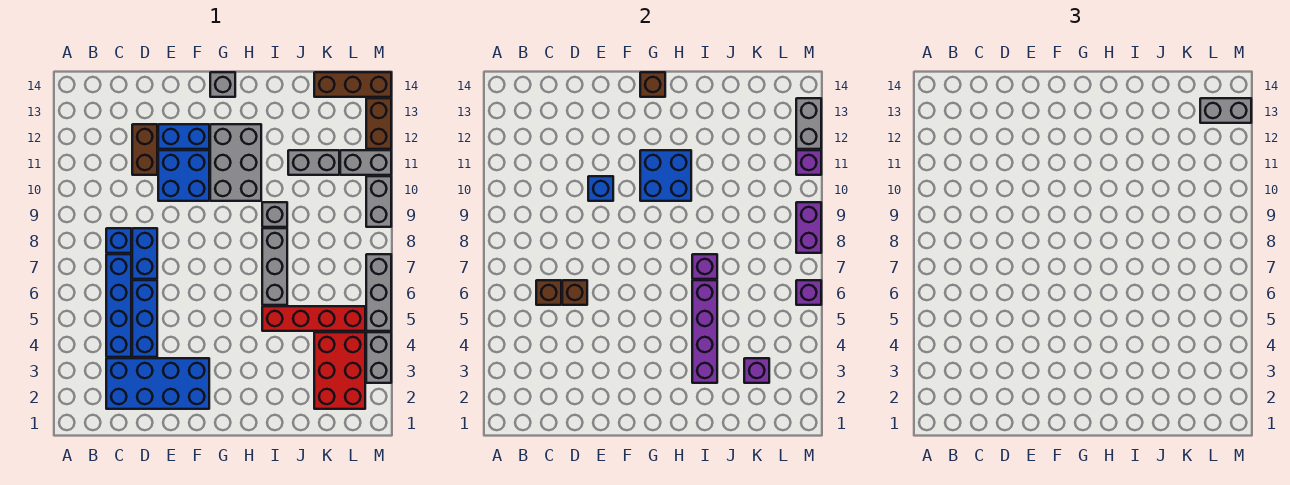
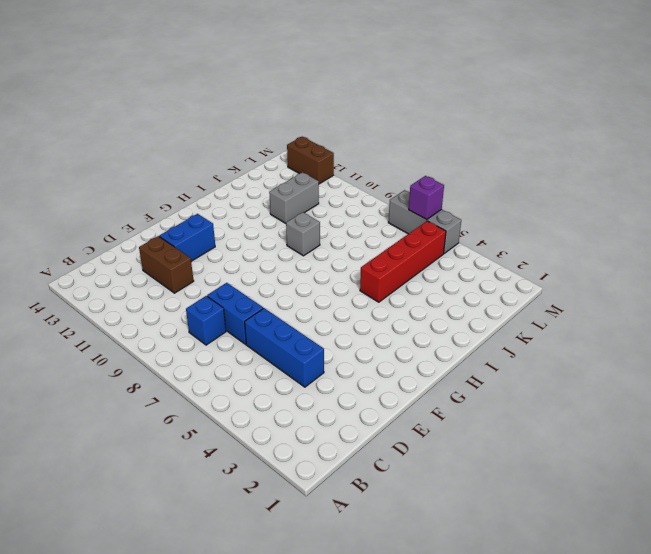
none -> blue 2x4 brick [106,358,209,409]
none -> blue 1x4 brick [106,254,131,357]
none -> blue 2x2 brick [158,150,209,201]
none -> grey 2x3 brick [210,124,261,201]

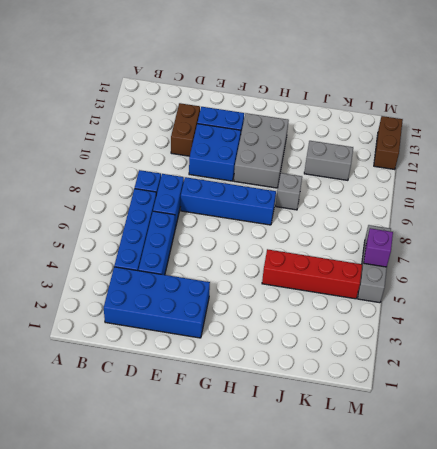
blue 1x4 brick [181,177,276,225] -> none
none -> grey 1x1 brick [210,72,235,97]
none -> grey 1x3 brick [262,228,287,305]
none -> red 2x3 brick [314,332,365,409]
none -> brown 1x3 brick [314,72,391,97]

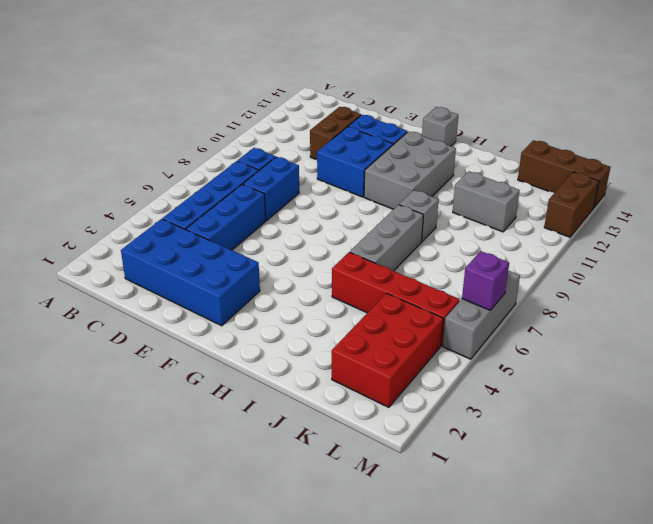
none -> grey 1x2 brick [340,150,391,175]
none -> grey 1x2 brick [366,332,391,383]
none -> grey 1x2 brick [366,176,391,227]
none -> brown 1x1 brick [536,280,561,305]

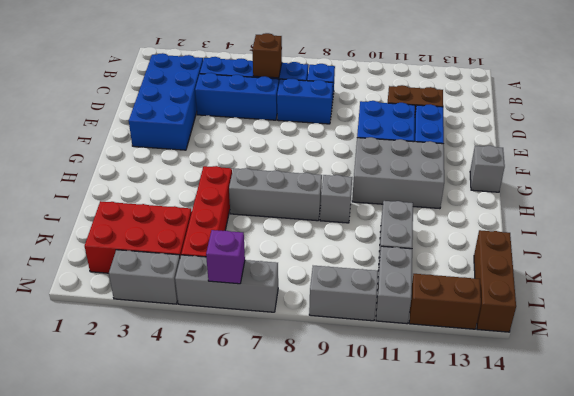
none -> brown 1x1 brick [562,280,587,305]
none -> blue 1x1 brick [588,176,613,201]
none -> blue 2x2 brick [640,150,691,201]
none -> brown 1x1 brick [640,72,665,97]

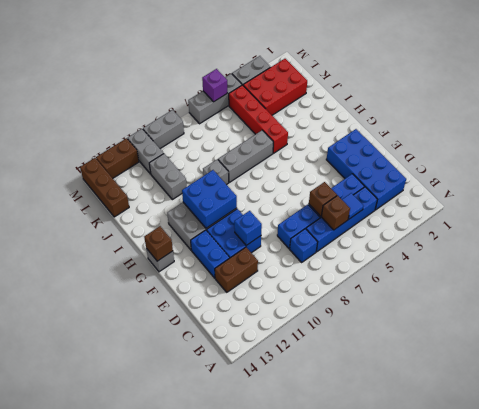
blue 1x1 tile [342,193,364,219] -> none
none -> purple 1x4 brick [692,280,717,383]
none -> purple 1x1 brick [692,254,717,279]
none -> purple 1x1 brick [744,358,769,383]
none -> purple 1x2 brick [796,202,821,253]

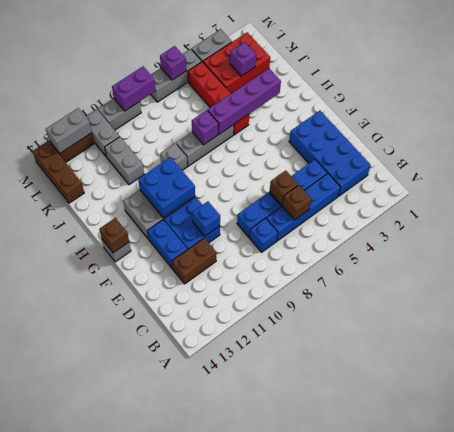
none -> purple 1x1 brick [796,150,821,175]
none -> grey 1x2 brick [1200,98,1251,123]

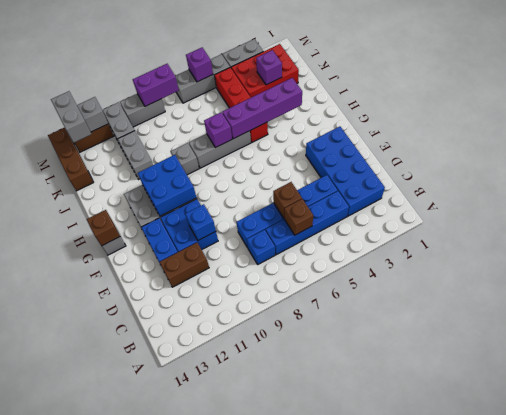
none -> purple 1x1 brick [796,150,821,175]

